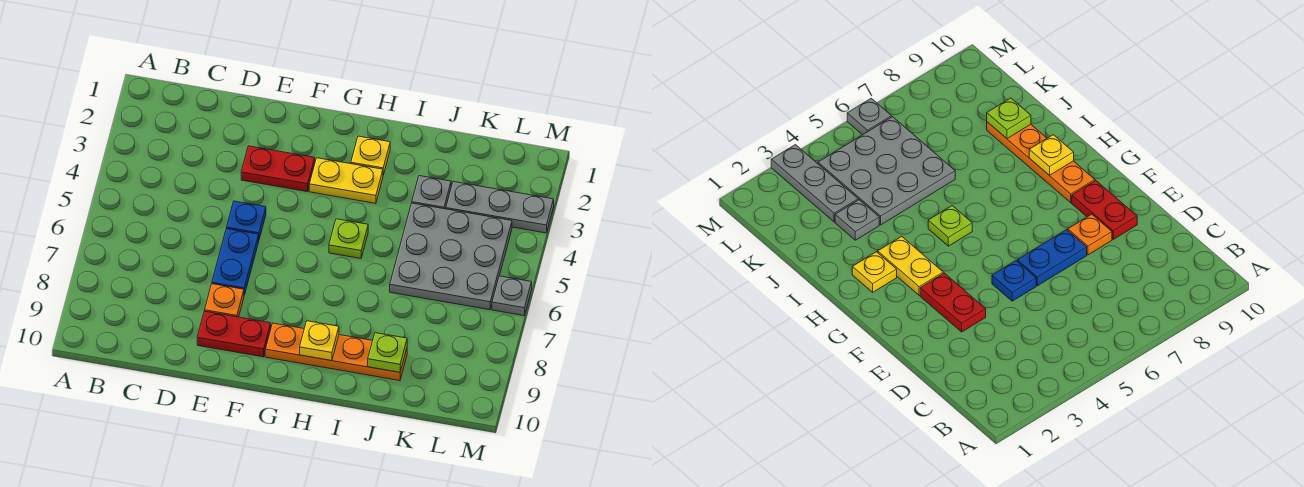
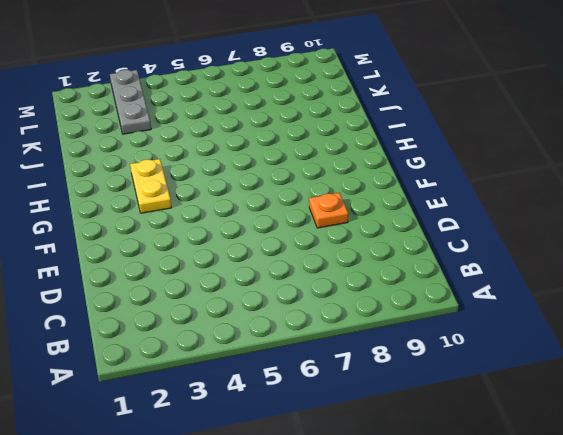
none -> red 1x2 plate [241,146,315,192]
none -> blue 1x1 plate [227,201,266,239]
none -> blue 1x2 plate [212,229,259,295]

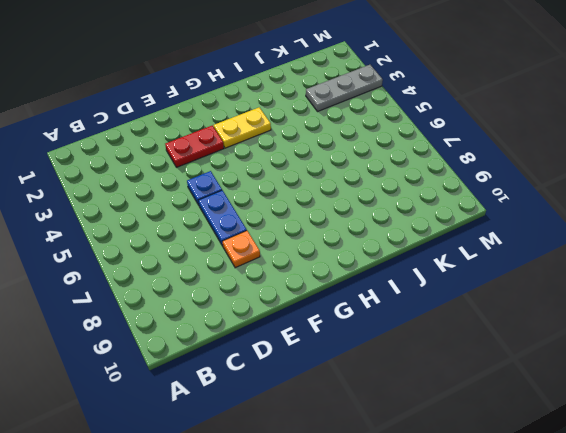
none -> red 1x2 plate [197,311,271,357]
none -> orange 1x4 plate [265,323,407,381]
none -> yellow 1x1 plate [351,136,390,175]

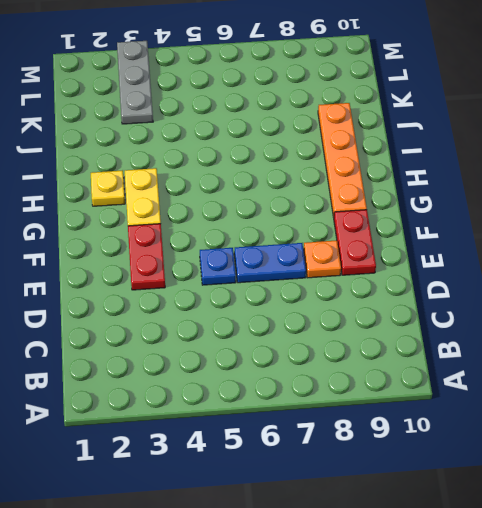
none -> lime 1x1 plate [329,219,368,258]
none -> grey 1x1 plate [412,176,451,209]
none -> grey 3x3 plate [390,203,512,310]

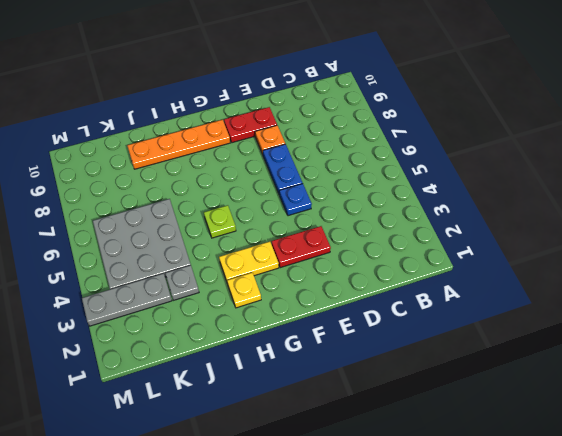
none -> grey 1x1 plate [492,276,532,316]
none -> yellow 1x1 plate [300,321,339,361]
none -> lime 1x1 plate [368,333,407,372]

